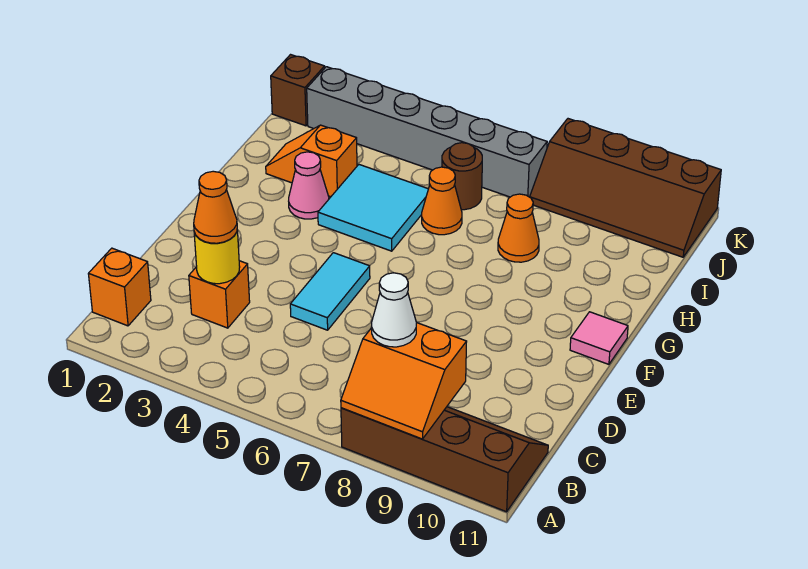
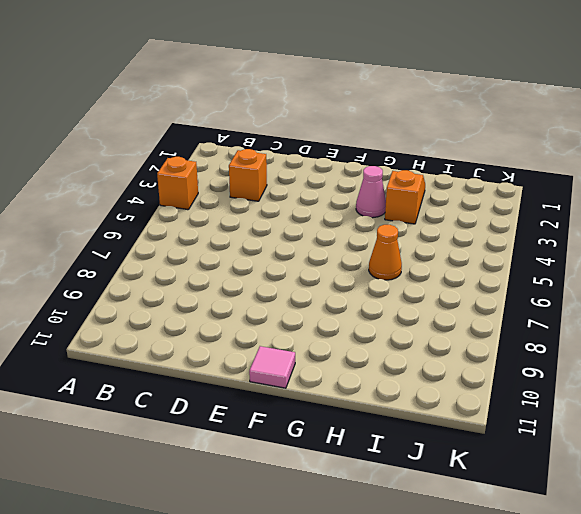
orange 1x1 brick [157,157,198,210] -> orange 1x1 brick moved to [88,248,151,326]
none -> brown 2x4 slope [341,407,548,512]
none -> cyan 1x2 tile [290,253,370,330]
none -> cyan 2x2 tile [318,165,428,251]

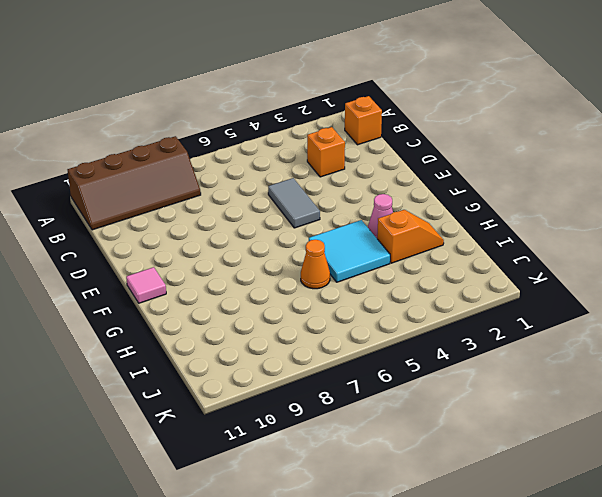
grey 1x2 tile [268,178,320,228] -> cyan 1x2 tile [290,253,370,330]
none -> orange 1x1 cone [498,194,539,262]
none -> brown 1x1 round brick [442,143,482,210]
none -> brown 1x1 brick [271,55,325,126]

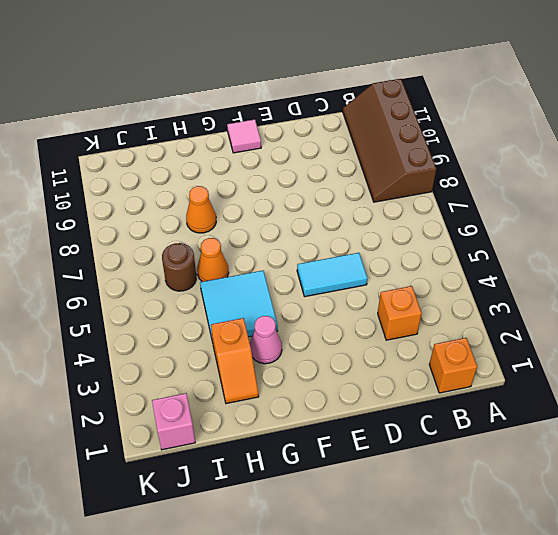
pink 1x1 brick [152,393,195,450] -> brown 1x1 brick [271,55,325,126]
none -> grey 1x6 brick [307,67,547,197]
none -> brown 2x4 slope [530,119,721,257]
none -> orange 2x2 slope [341,322,467,439]

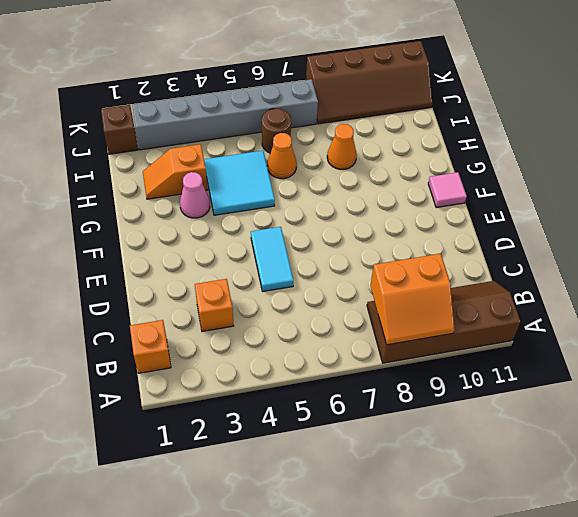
none -> yellow 1x1 round brick [194,230,240,284]
none -> white 1x1 cone [372,273,416,347]
none -> orange 1x1 cone [194,171,237,243]

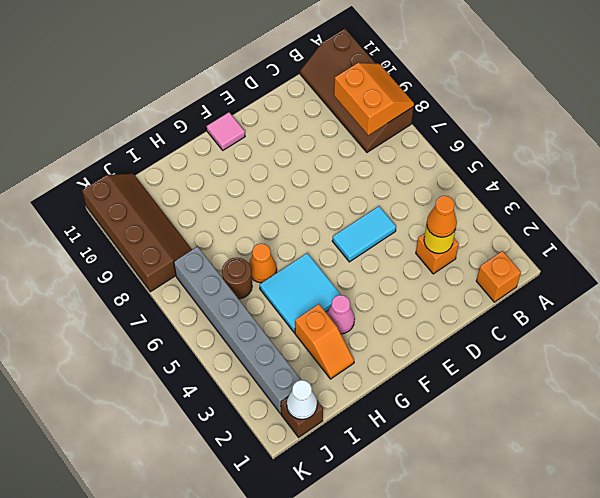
white 1x1 cone [287,380,317,419] -> white 1x1 cone moved to [372,273,416,347]
none -> orange 1x1 cone [498,194,539,262]

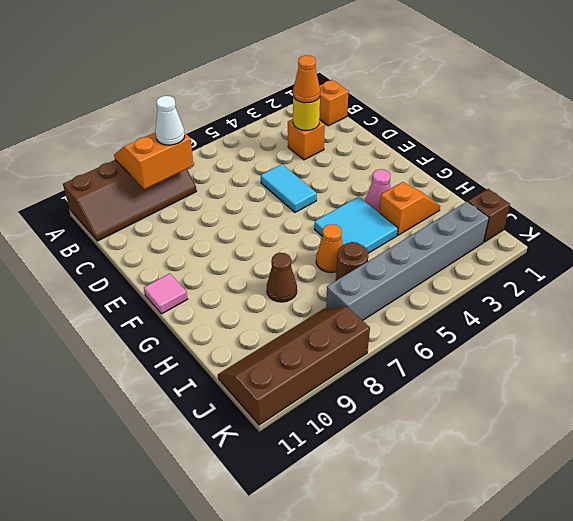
brown 1x1 cone [267,253,297,302] -> orange 1x1 cone [498,194,539,262]

